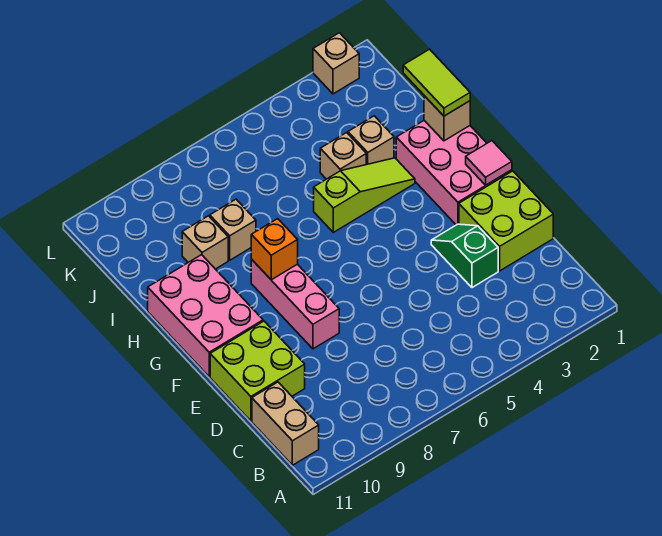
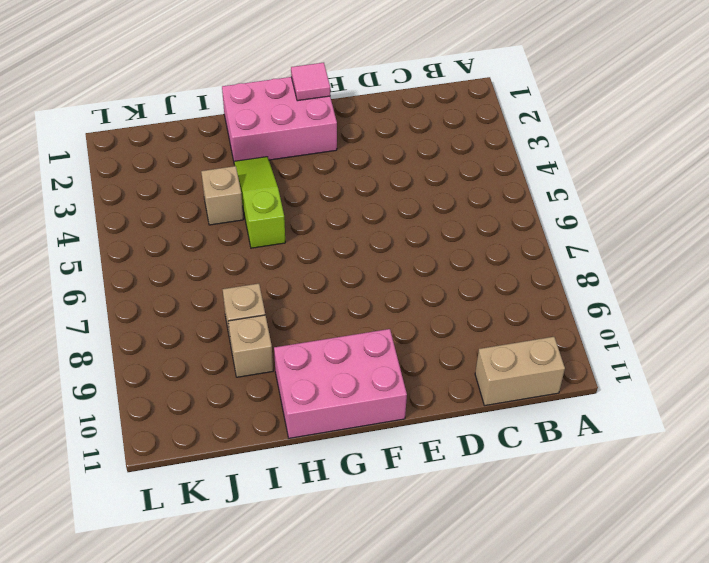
none -> lime 2x2 brick [459,171,553,271]
none -> green 1x2 slope [431,224,498,288]
none -> lime 2x2 brick [210,321,305,421]

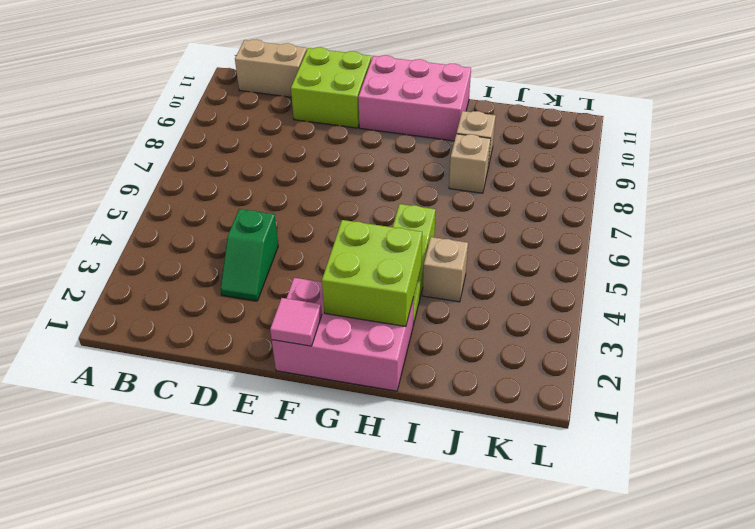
green 1x2 slope [220,209,278,301] -> green 1x2 slope turned to [431,224,498,288]
lime 2x2 brick [322,220,422,326] -> lime 2x2 brick moved to [459,171,553,271]
none -> pink 1x3 brick [251,259,339,349]
none -> tan 1x1 brick [348,116,394,165]
none -> tan 1x1 brick [313,33,359,94]

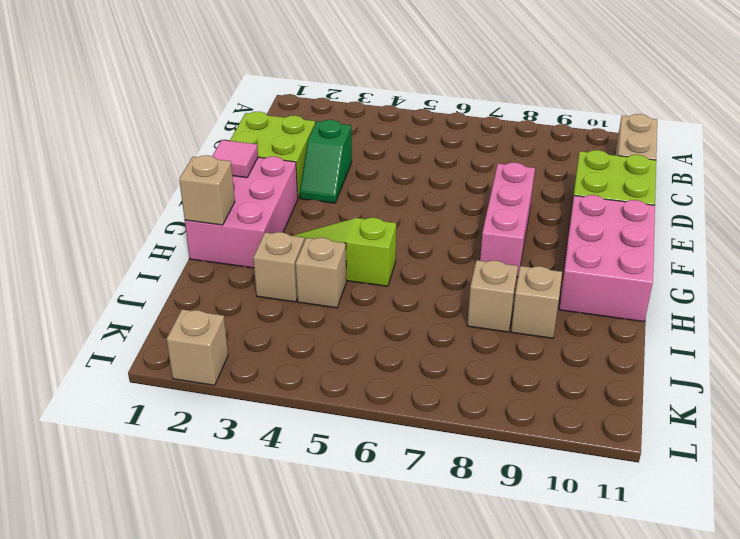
none -> orange 1x1 brick [251,219,298,280]
none -> lime 1x2 tile [403,49,470,116]

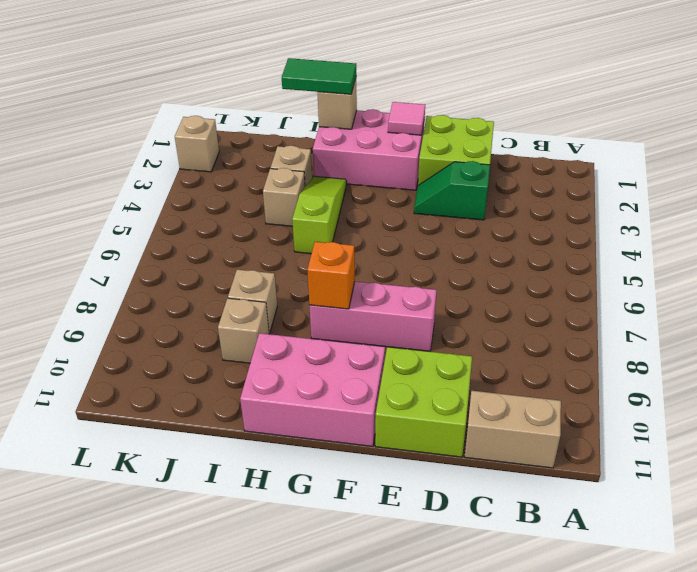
green 1x2 tile [282,58,356,94] -> lime 1x2 tile [403,49,470,116]

